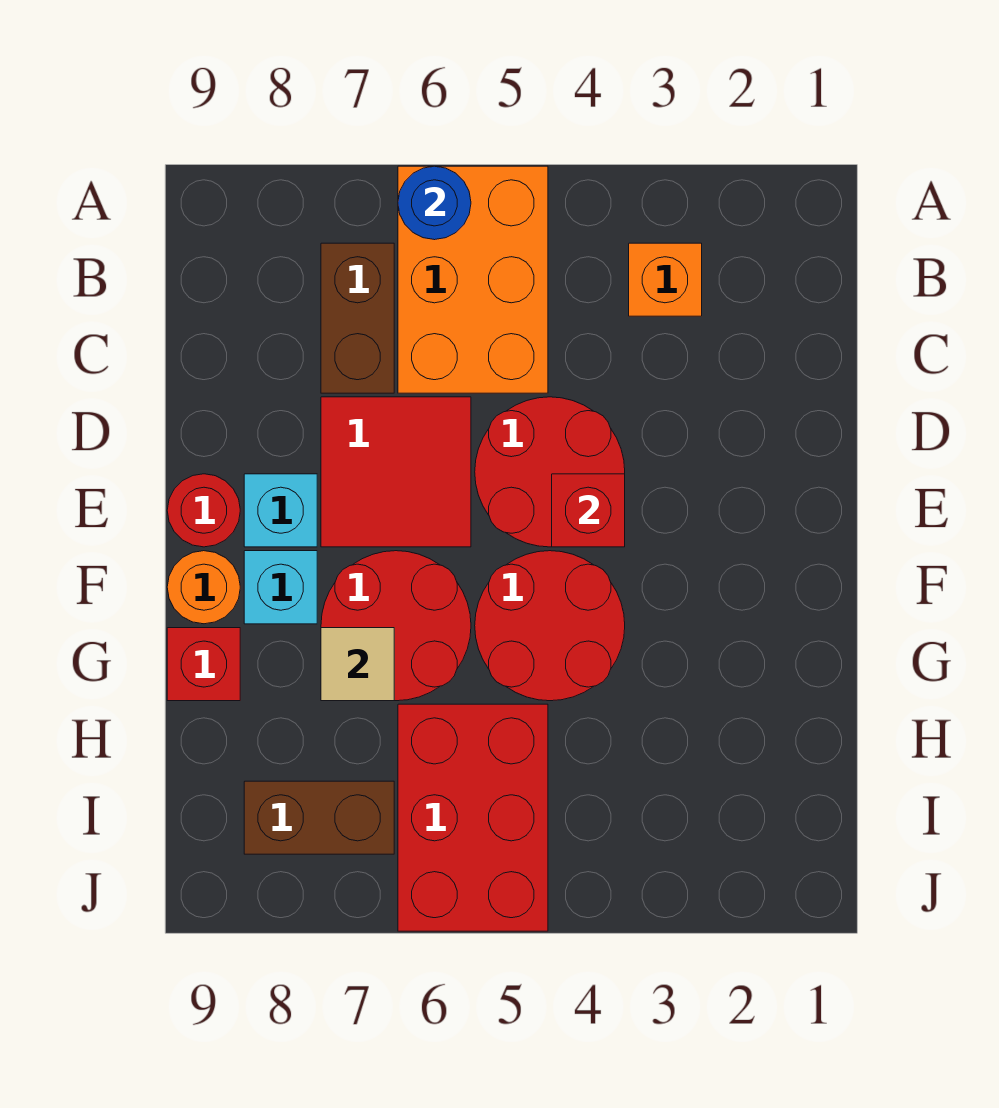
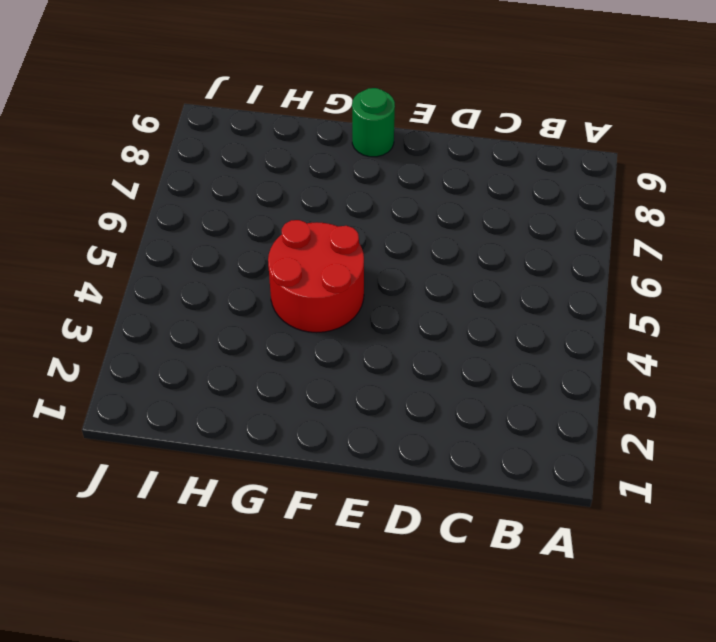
green 1x1 round brick [352,88,395,157] -> orange 1x1 round brick [167,551,240,624]
none -> orange 2x3 brick [398,166,548,393]
none -> orange 1x1 brick [629,243,702,316]
none -> brown 1x2 brick [321,243,394,393]

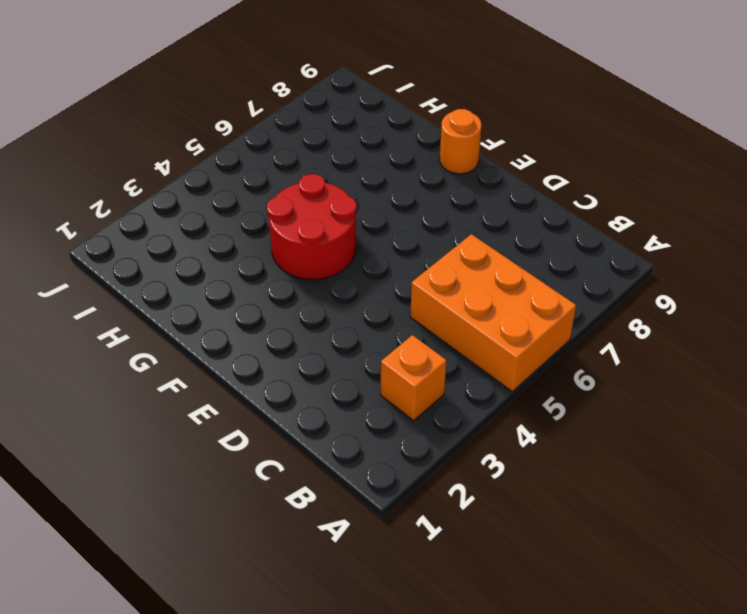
none -> brown 1x2 brick [321,243,394,393]
none -> red 2x2 round brick [475,397,625,547]
none -> red 2x2 tile [321,397,471,547]

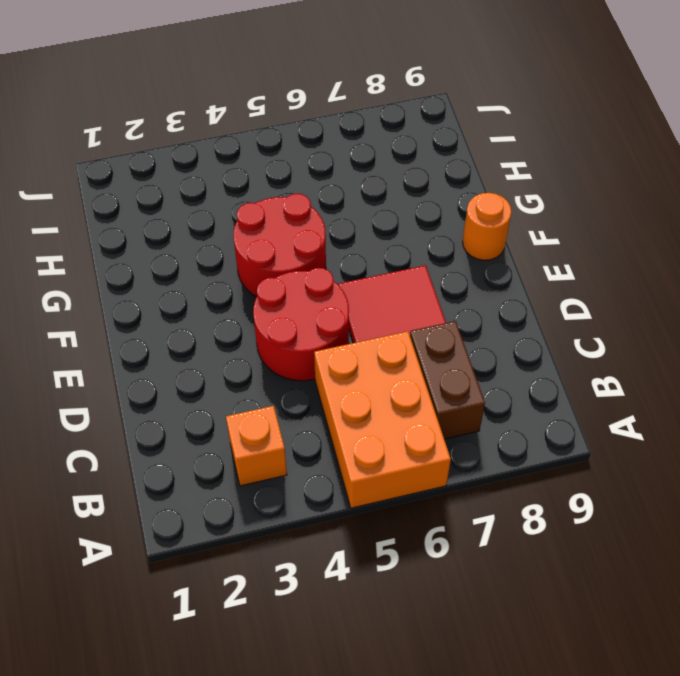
none -> cyan 1x1 brick [244,474,317,547]
none -> red 1x1 round brick [167,474,240,547]
none -> red 2x2 round brick [321,551,471,701]

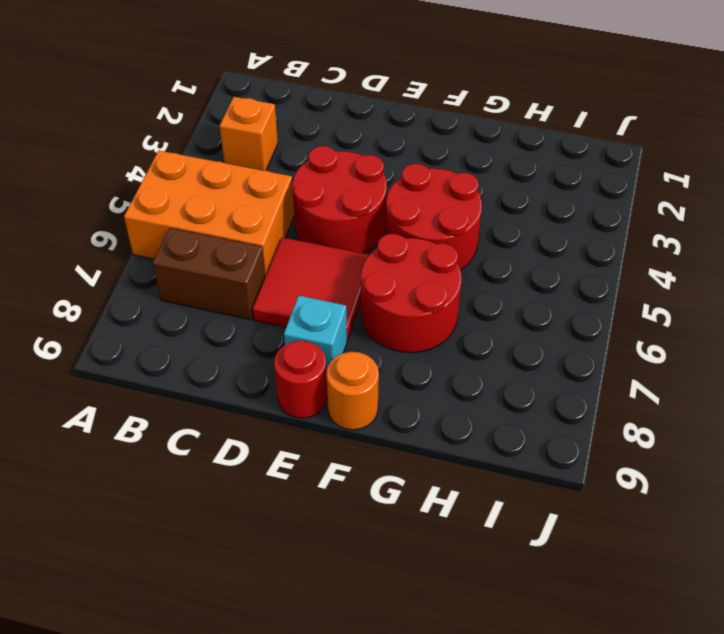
none -> cyan 1x1 brick [244,551,317,624]
none -> red 1x1 brick [167,628,240,701]
none -> red 2x3 brick [398,704,548,931]

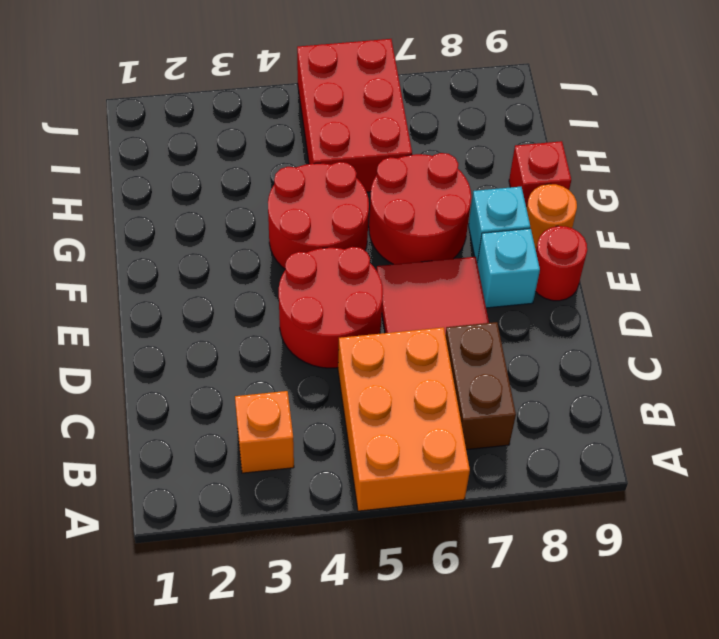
none -> brown 1x2 brick [244,781,394,854]
none -> blue 1x1 round brick [398,166,471,240]
none -> red 1x1 brick [552,474,625,547]

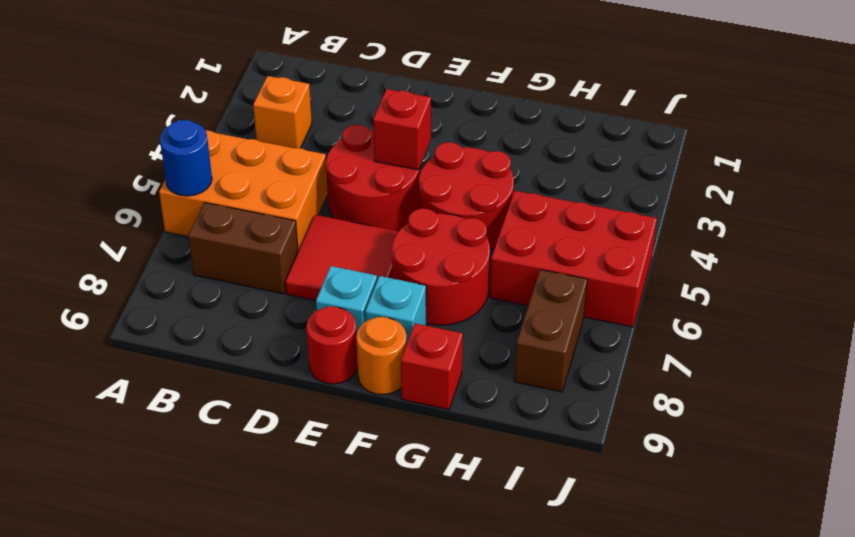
none -> tan 1x1 tile [321,628,394,701]

